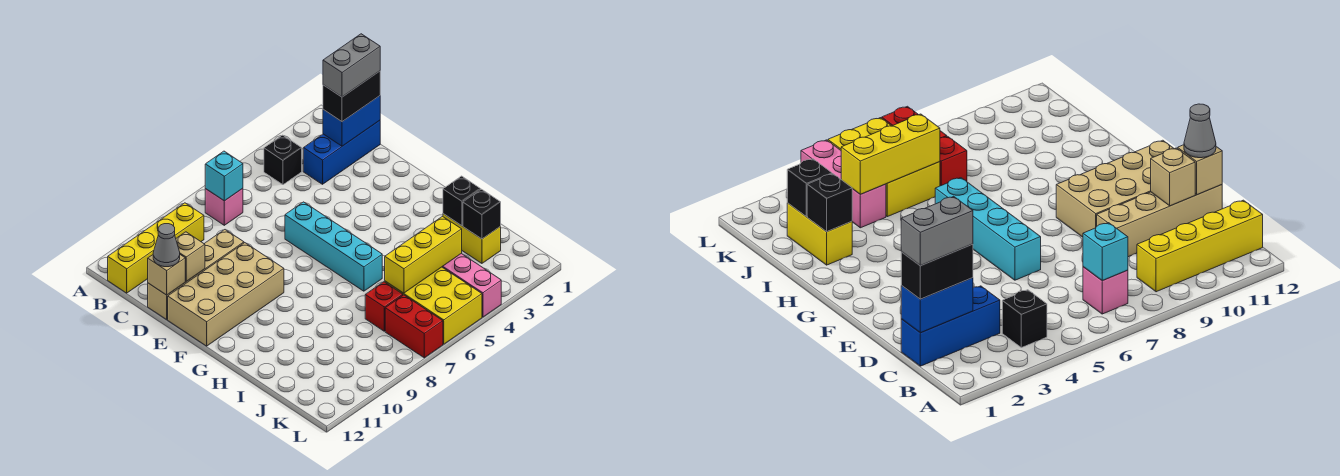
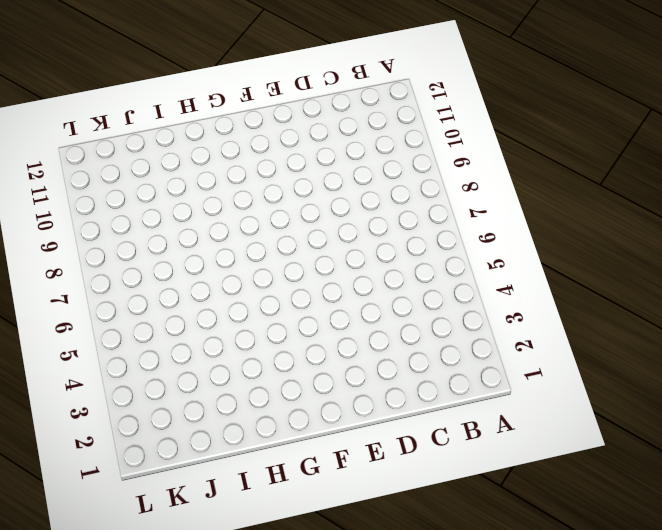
none -> black 1x1 brick [264,135,302,185]
none -> pink 1x1 brick [205,188,243,225]
none -> yellow 1x4 brick [108,203,204,293]

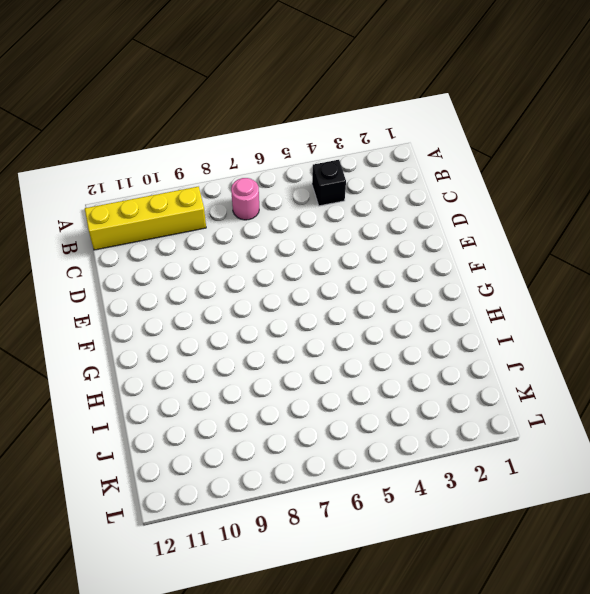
pink 1x1 round brick [231,178,259,220] -> pink 1x1 brick [205,188,243,225]
none -> blue 1x3 brick [303,121,380,184]
none -> tan 1x4 brick [148,230,244,319]
none -> cyan 1x4 brick [285,202,382,291]

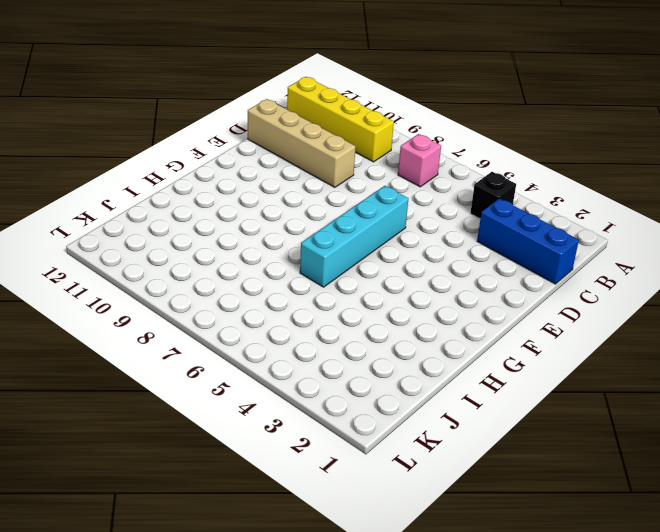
none -> tan 2x4 brick [168,243,284,346]
none -> yellow 1x2 brick [443,214,501,263]
none -> pink 1x3 brick [442,254,501,317]

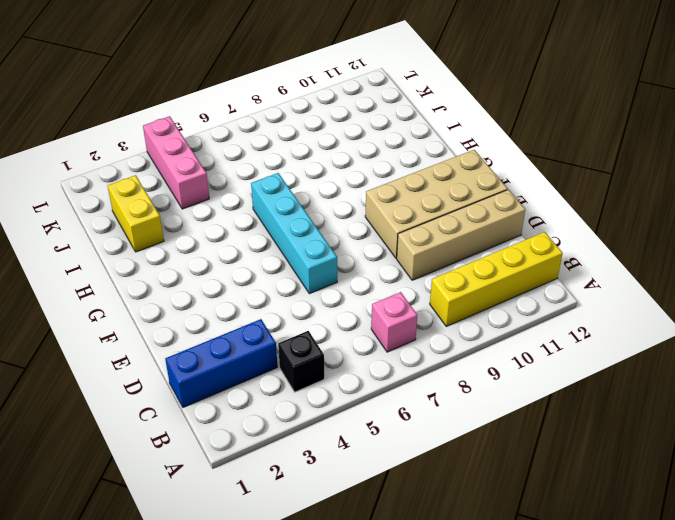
none -> yellow 2x3 brick [385,267,482,344]
none -> red 1x1 brick [365,282,403,331]
none -> red 1x2 brick [385,295,443,358]

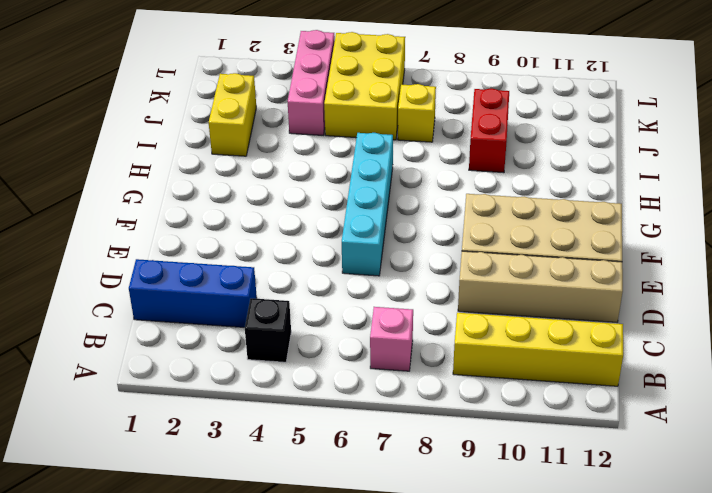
red 1x2 brick [469,88,509,173] -> red 1x2 brick moved to [385,295,443,358]
yellow 1x1 brick [398,84,436,142] -> red 1x1 brick [365,282,403,331]
none -> cyan 1x1 brick [205,151,243,201]
none -> blue 1x2 brick [323,96,380,146]
none -> tan 1x1 brick [176,232,205,281]

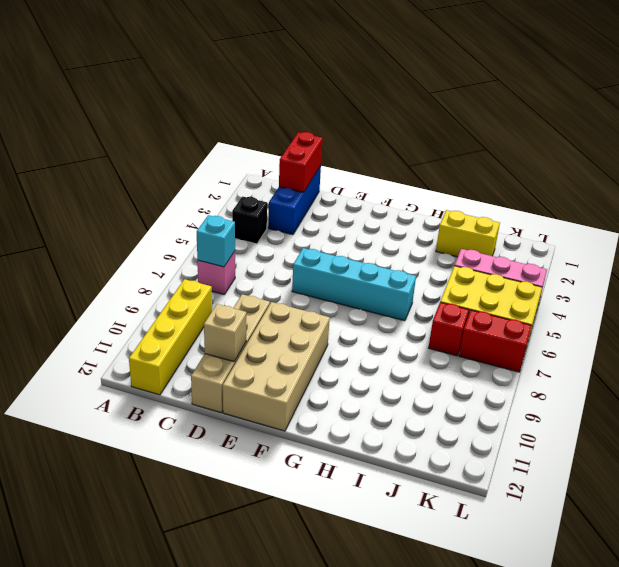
red 1x2 brick [279,132,323,193] -> blue 1x2 brick [323,96,380,146]
none -> tan 1x1 brick [148,255,185,295]
none -> black 1x1 brick [443,176,481,226]
none -> black 1x1 brick [463,189,501,239]

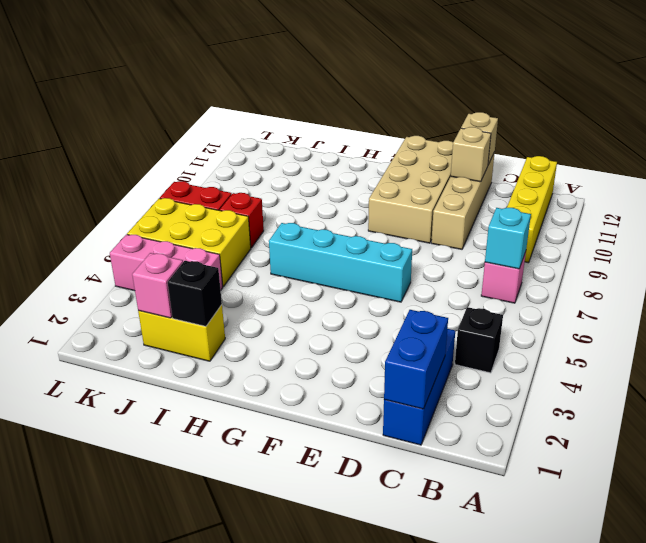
pink 1x1 brick [132,253,183,318] -> black 1x1 brick [463,189,501,239]
none -> yellow 1x3 brick [385,217,462,293]
none -> black 1x2 brick [323,71,380,122]
none -> grey 1x1 cone [153,224,180,267]

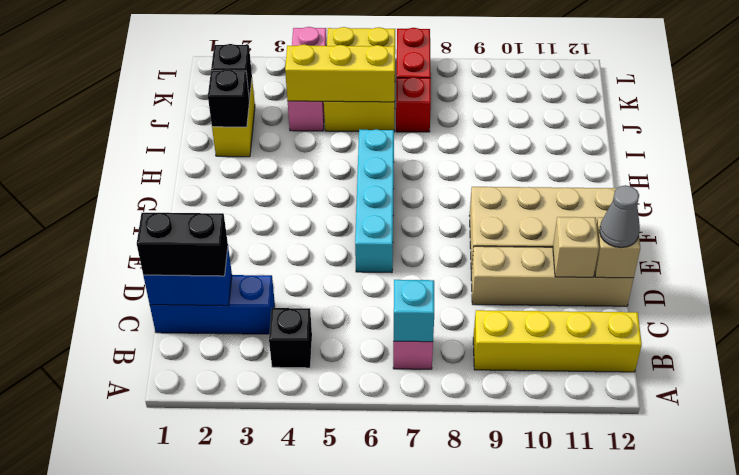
none -> grey 1x2 brick [323,34,380,97]

